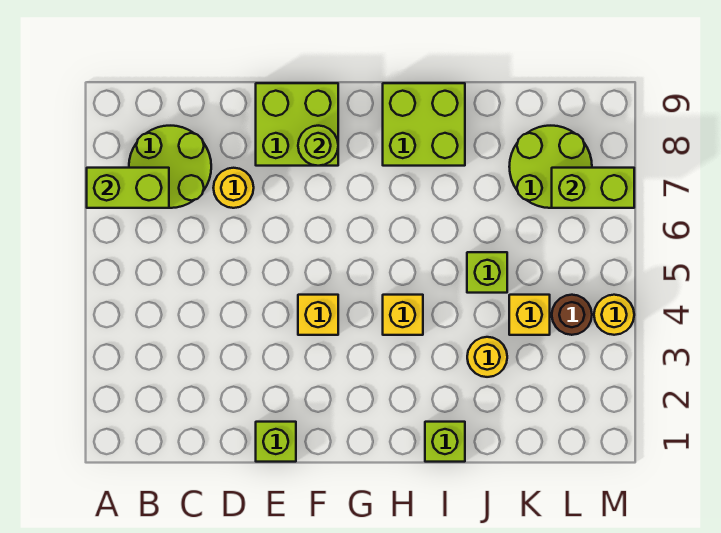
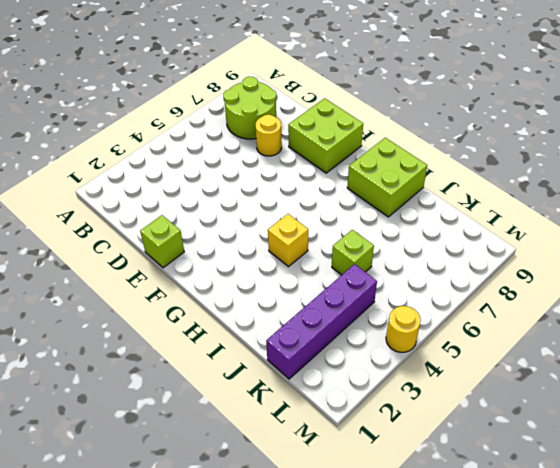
purple 1x4 brick [266,264,377,379] -> yellow 1x1 brick [509,295,550,335]
none -> yellow 1x1 brick [298,295,338,335]
none -> lime 1x1 brick [425,422,465,462]
none -> yellow 1x1 round brick [467,337,507,377]

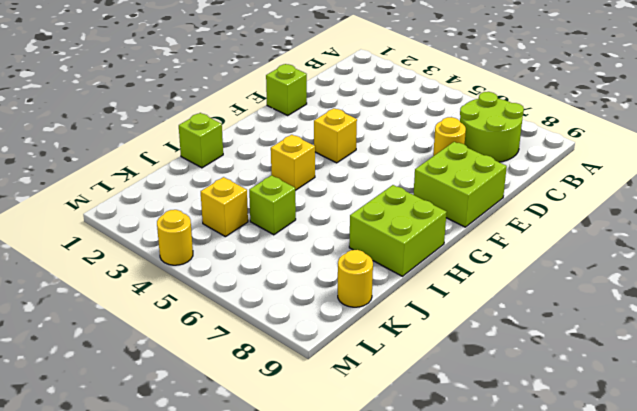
yellow 1x1 round brick [338,250,373,307] -> yellow 1x1 round brick moved to [467,337,507,377]
none -> lime 2x2 round brick [509,126,592,208]
none -> brown 1x1 round brick [552,295,592,335]
none -> lime 1x2 brick [87,168,169,208]

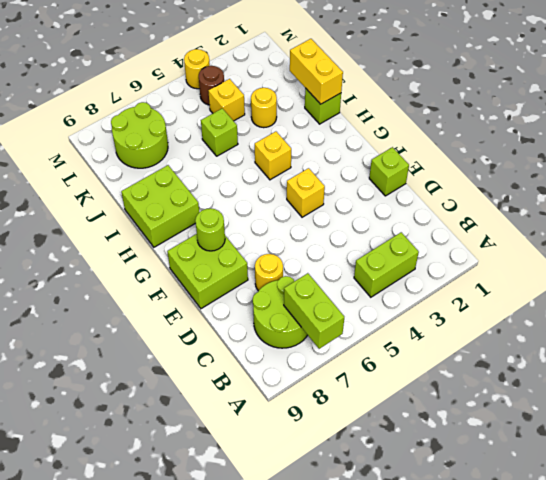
lime 1x2 brick [354,232,419,297] -> lime 1x2 brick turned to [552,168,634,208]
yellow 1x2 brick [290,39,343,104] -> none

